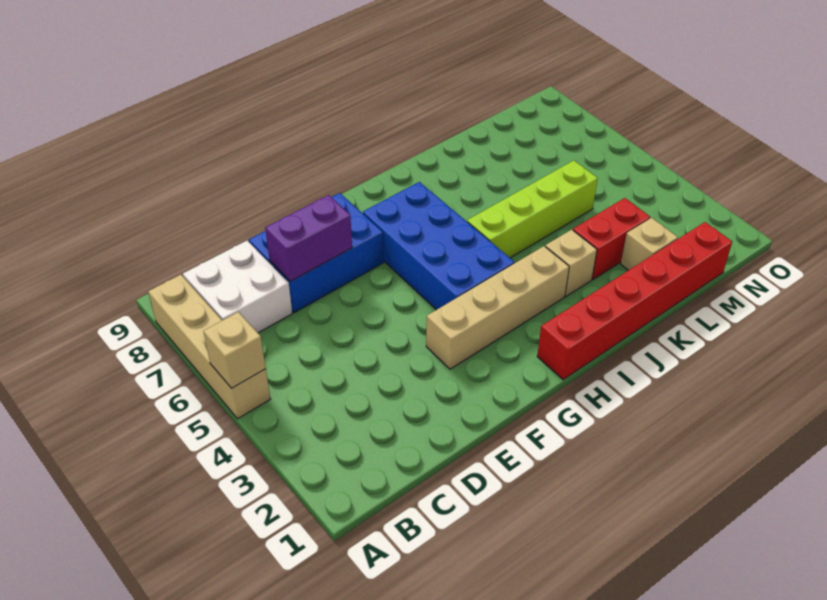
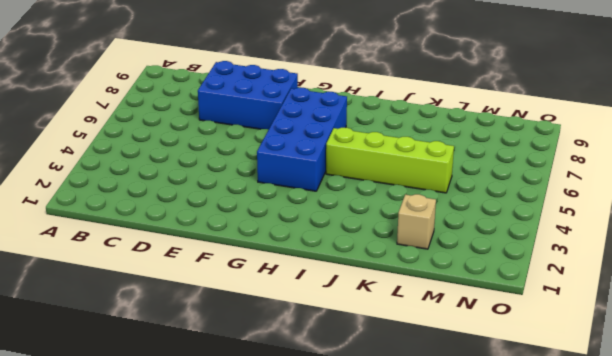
none -> tan 1x4 brick [148,275,270,419]
none -> white 2x2 brick [183,241,292,333]
none -> tan 1x4 brick [426,246,569,369]

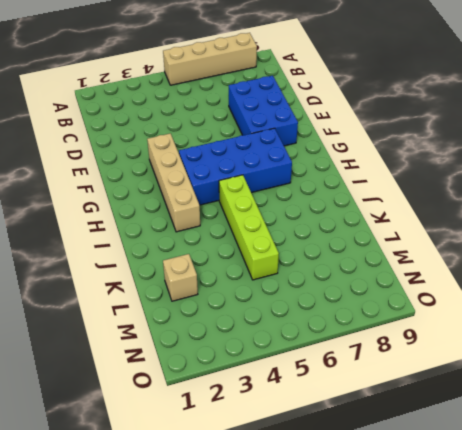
none -> white 2x2 brick [183,241,292,333]
none -> red 1x6 brick [537,222,732,380]
none -> tan 1x1 brick [545,230,597,296]

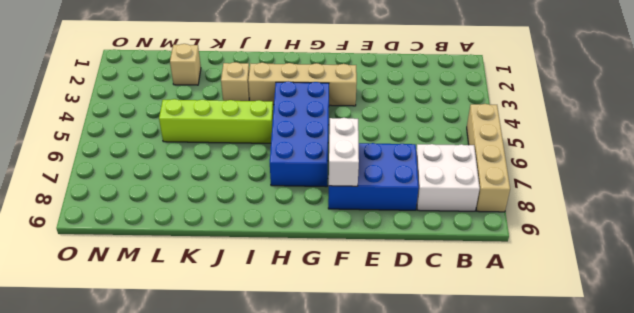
white 1x2 brick [329,118,359,186] -> none
none -> red 1x6 brick [537,222,732,380]
none -> red 1x2 brick [573,198,650,279]
none -> tan 1x1 brick [203,312,266,388]

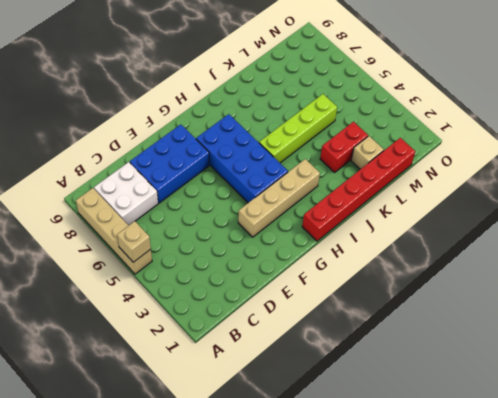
none -> tan 1x1 brick [545,230,597,296]
none -> purple 1x2 brick [265,195,352,281]

